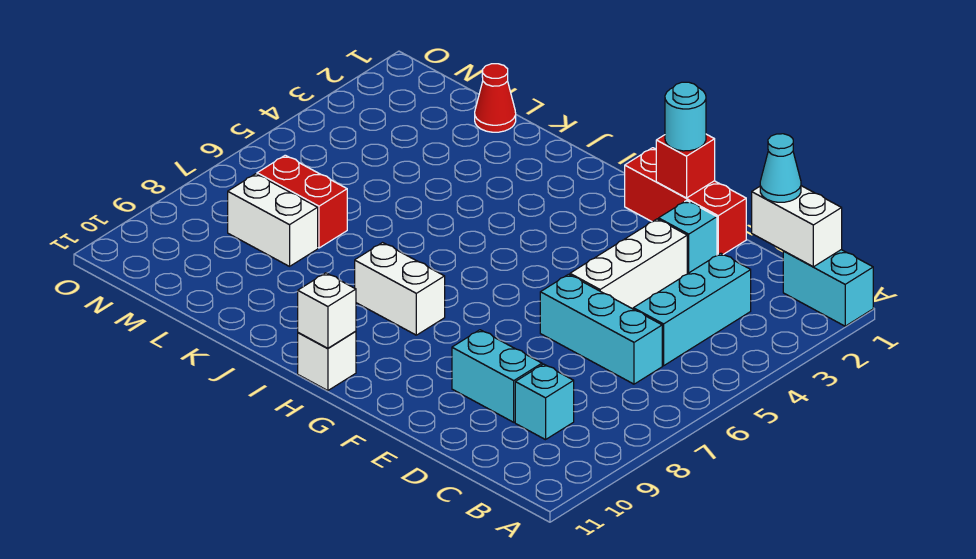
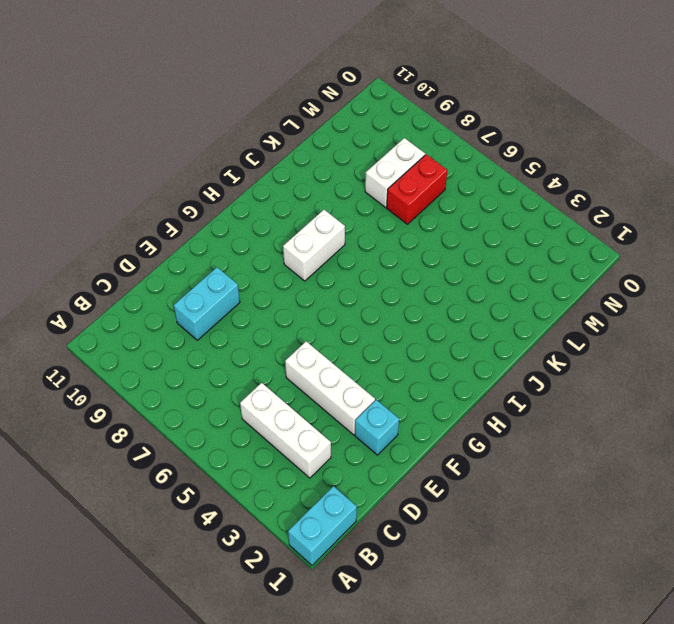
white 1x3 brick [240,383,331,478] -> cyan 1x3 brick [633,253,751,366]
none -> cyan 1x3 brick [540,274,662,384]
none -> cyan 1x1 brick [515,364,574,440]
none -> red 1x3 brick [625,148,746,255]

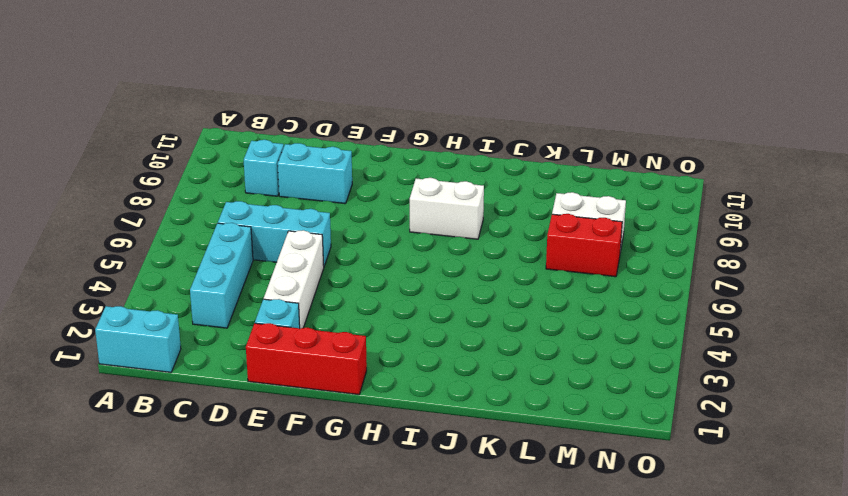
none -> white 1x1 brick [298,331,356,391]
none -> red 1x1 cone [475,64,516,132]
none -> white 1x2 brick [752,186,842,267]

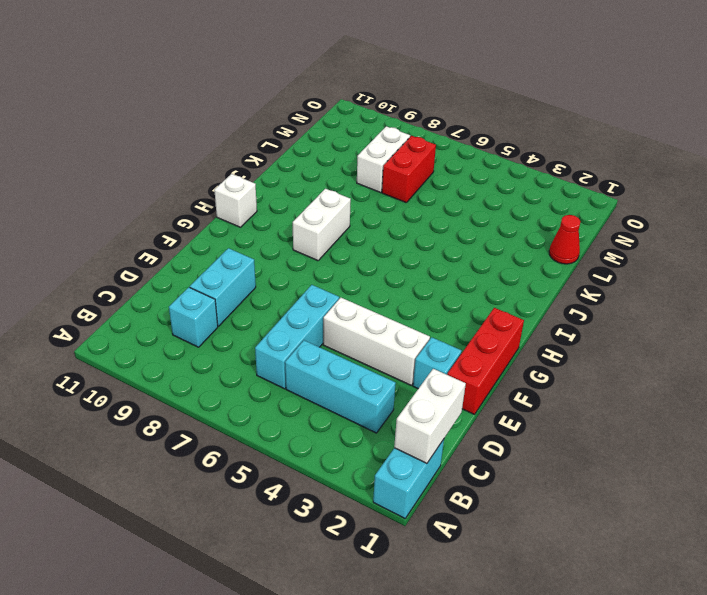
none -> red 1x1 brick [656,134,715,198]
none -> white 1x1 brick [298,273,356,348]
none -> cyan 1x1 cone [760,134,801,202]

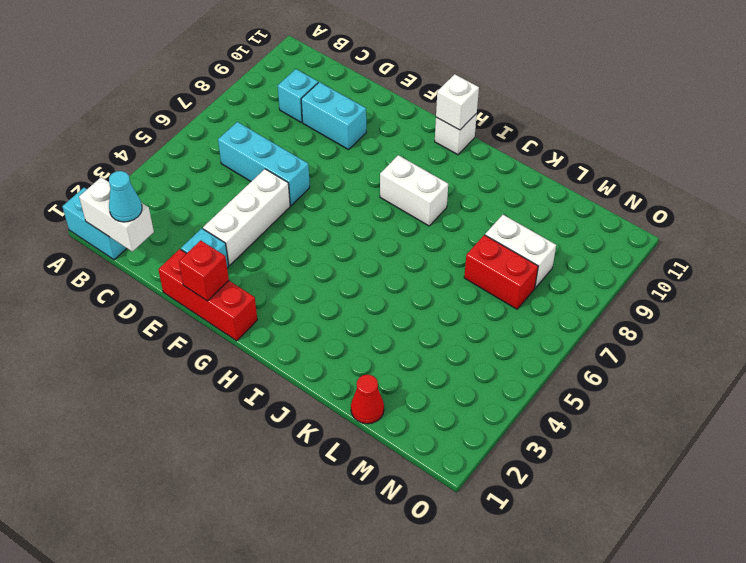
none -> cyan 1x3 brick [633,253,751,366]
none -> cyan 1x1 round brick [665,82,706,151]

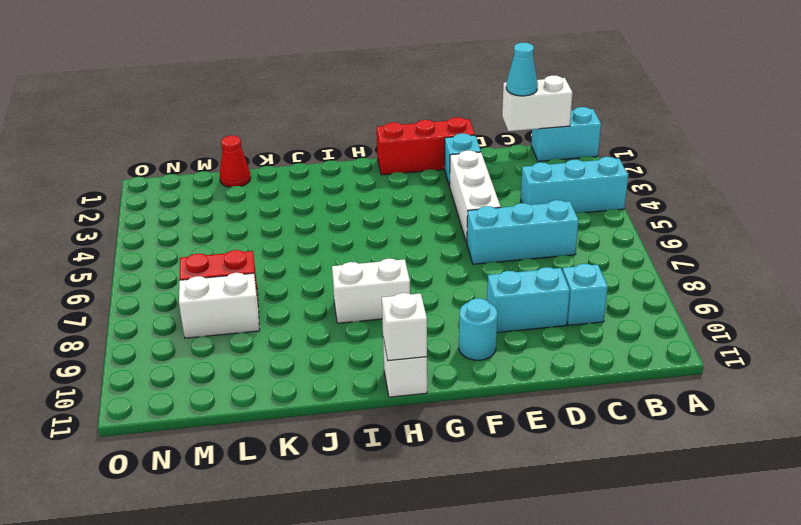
cyan 1x3 brick [521,157,628,213] -> cyan 1x3 brick turned to [633,253,751,366]
cyan 1x1 round brick [459,298,497,360] -> cyan 1x1 round brick moved to [665,82,706,151]
none -> red 1x1 brick [656,134,715,198]

